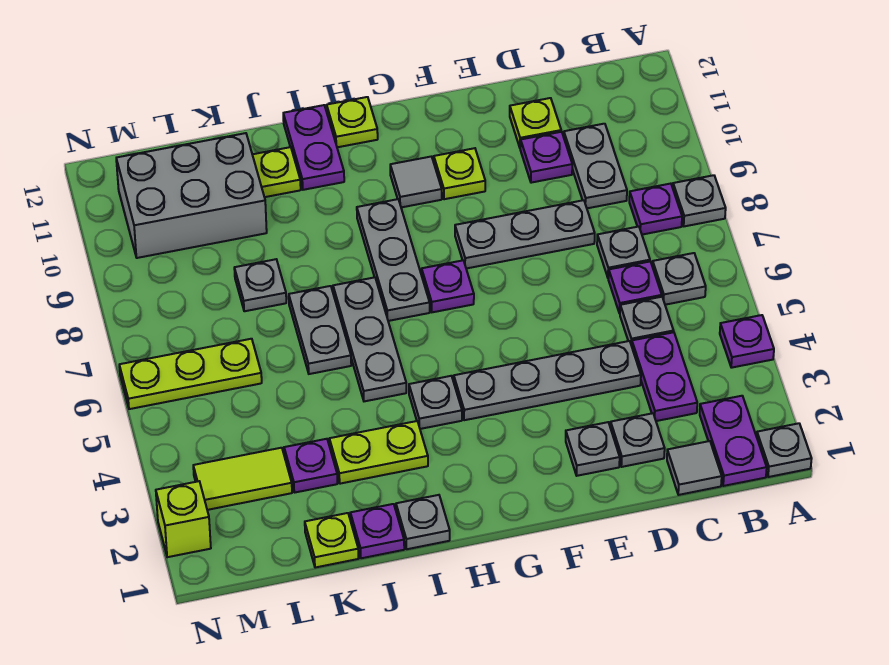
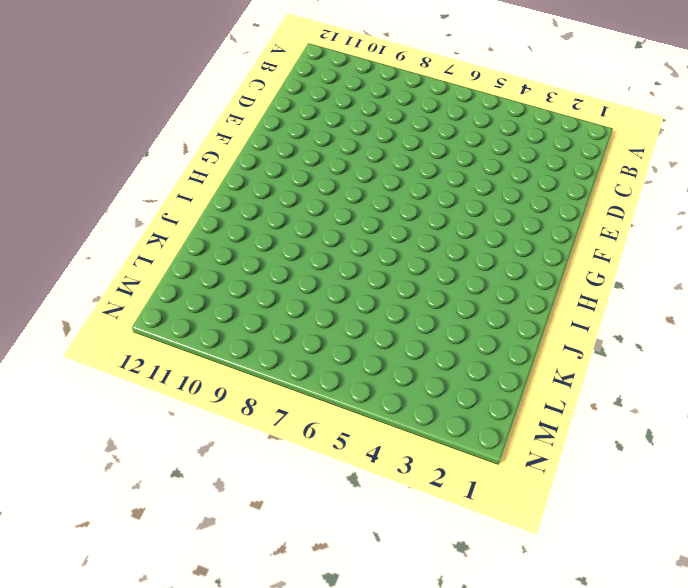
none -> grey 1x1 plate [757,423,812,477]
none -> purple 1x1 plate [720,315,774,368]
none -> grey 1x1 plate [673,175,726,226]
none -> purple 1x2 plate [700,396,767,486]

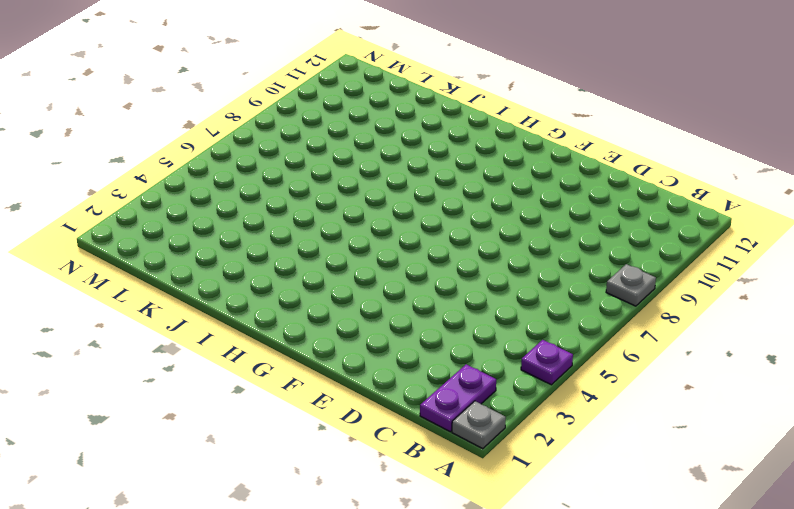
none -> grey 1x1 plate [652,253,706,305]
none -> purple 1x1 plate [629,184,682,235]
none -> grey 1x1 tile [667,441,722,495]
none -> purple 1x2 plate [632,332,697,421]

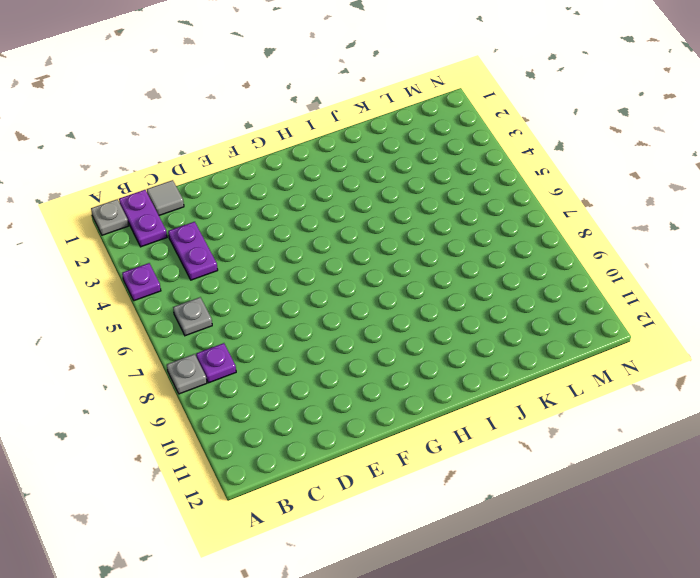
none -> grey 1x1 plate [620,297,673,346]
none -> purple 1x1 plate [608,262,662,313]
none -> grey 1x1 plate [597,227,650,278]
none -> grey 1x2 plate [564,124,627,208]

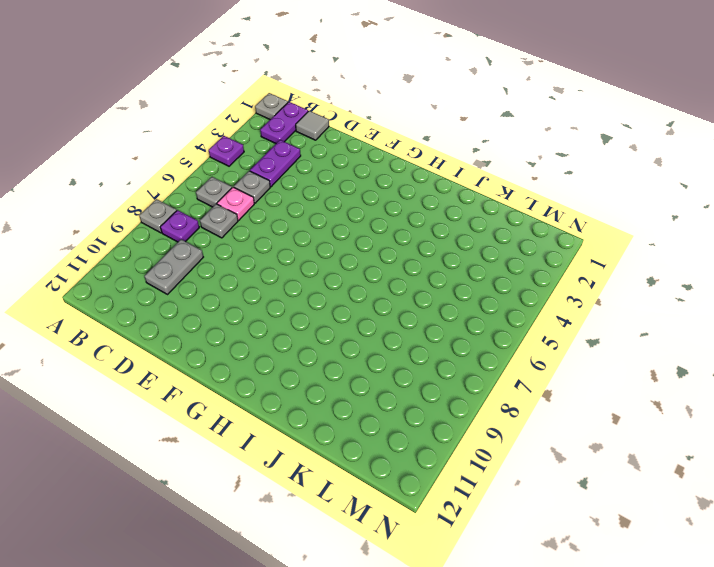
pink 1x1 plate [217,187,254,220] -> purple 1x1 plate [608,262,662,313]
none -> grey 1x1 plate [610,413,665,467]
none -> grey 1x4 plate [454,341,641,420]
none -> grey 1x3 plate [455,200,595,269]
none -> purple 1x1 plate [520,132,572,183]

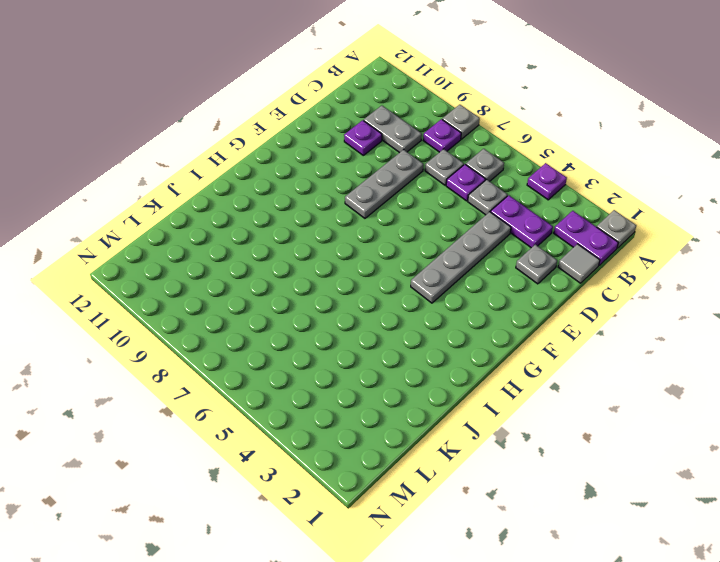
none -> lime 1x1 plate [510,98,561,147]
none -> grey 1x1 plate [566,422,620,476]
none -> lime 1x1 plate [434,148,485,199]
none -> purple 1x1 plate [422,260,474,312]

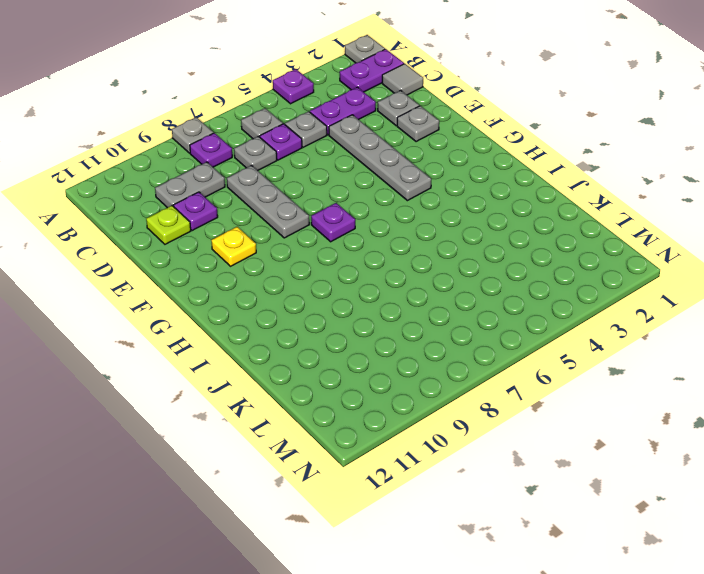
yellow 1x1 plate [211,227,256,266] -> lime 1x1 plate [434,148,485,199]
none -> grey 1x1 tile [390,157,442,207]
none -> grey 1x1 plate [409,376,462,429]
none -> grey 1x3 plate [357,199,430,321]
none -> lime 1x1 plate [327,97,378,147]

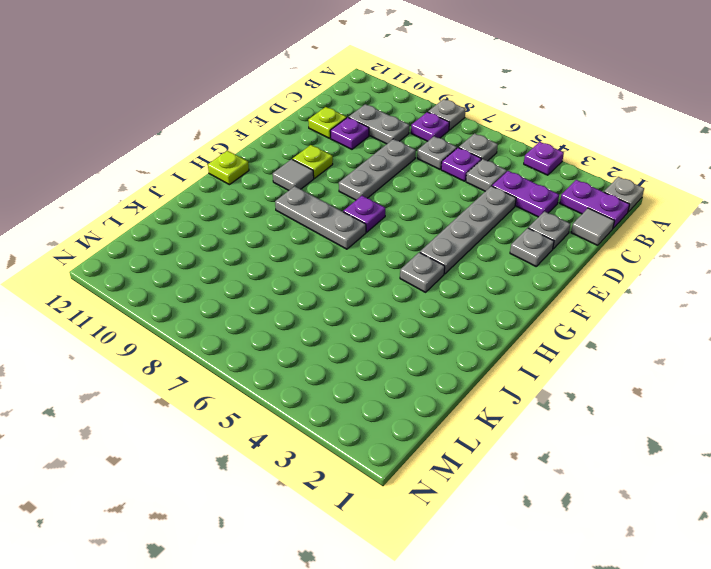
none -> grey 1x1 plate [396,495,450,549]
none -> lime 1x2 plate [329,421,428,484]
none -> grey 1x3 plate [333,277,406,401]
none -> purple 1x2 plate [283,105,344,190]

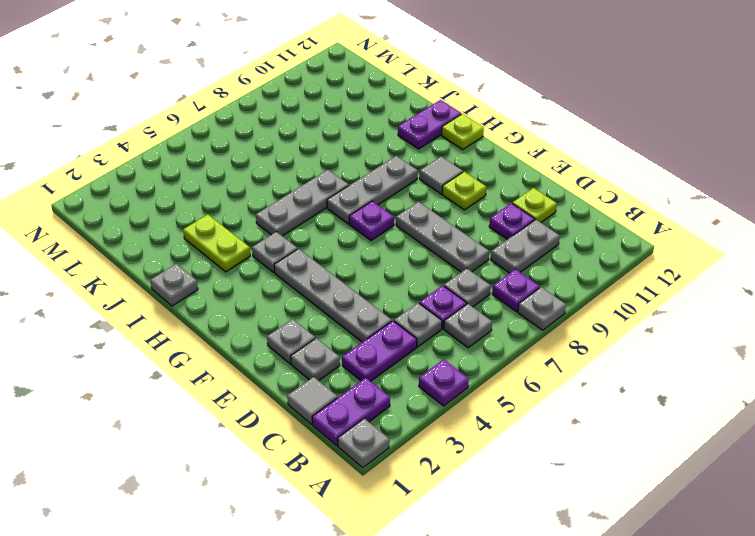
none -> purple 1x1 plate [350,504,404,558]
none -> grey 1x2 plate [289,286,351,374]
none -> lime 1x1 plate [252,147,301,197]
none -> lime 1x1 plate [305,513,359,568]

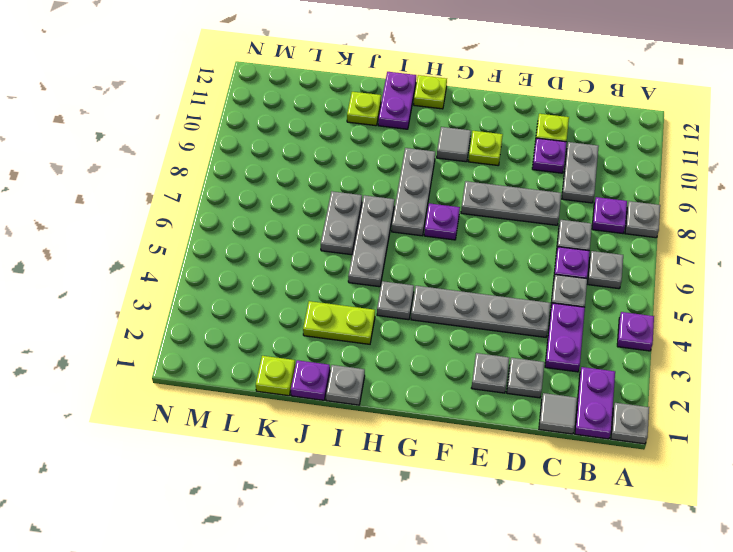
none -> purple 1x1 plate [284,439,337,493]
none -> grey 1x1 plate [234,259,286,311]
none -> grey 2x3 brick [116,133,267,258]
none -> lime 1x2 tile [193,448,292,510]

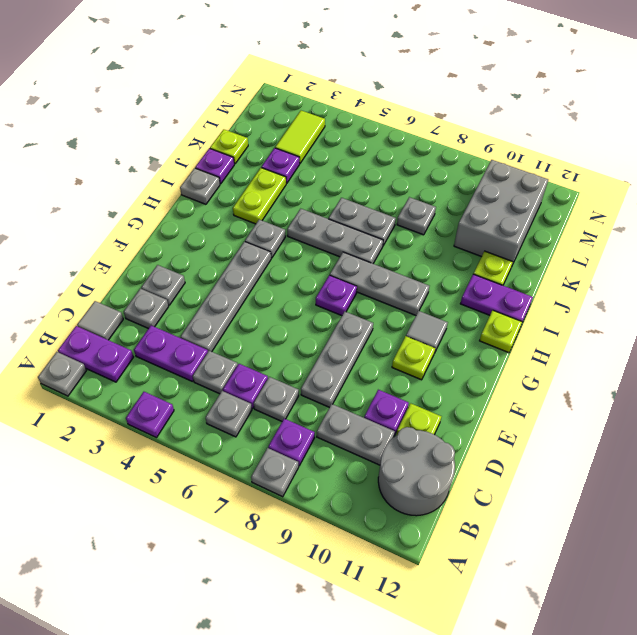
grey 2x2 round brick [378,427,455,516] -> none
none -> lime 1x3 plate [119,339,262,409]
none -> lime 1x1 brick [156,481,211,557]

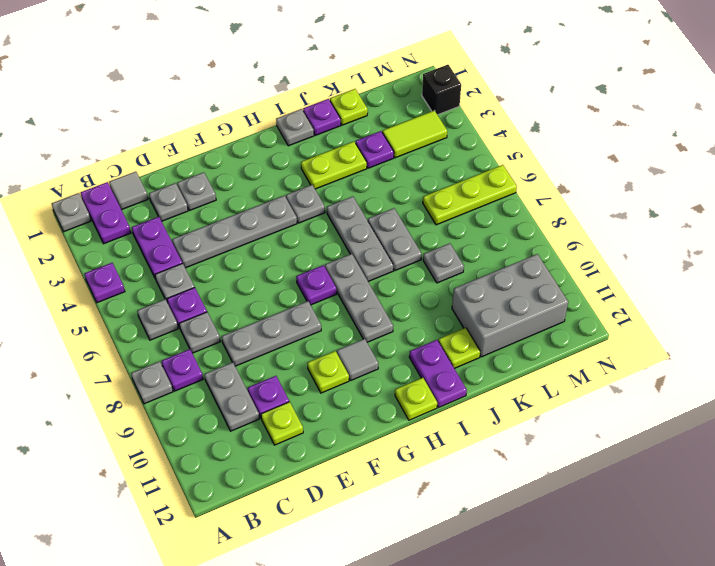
black 1x1 brick [422,65,461,115] -> lime 1x1 brick [156,481,211,557]

